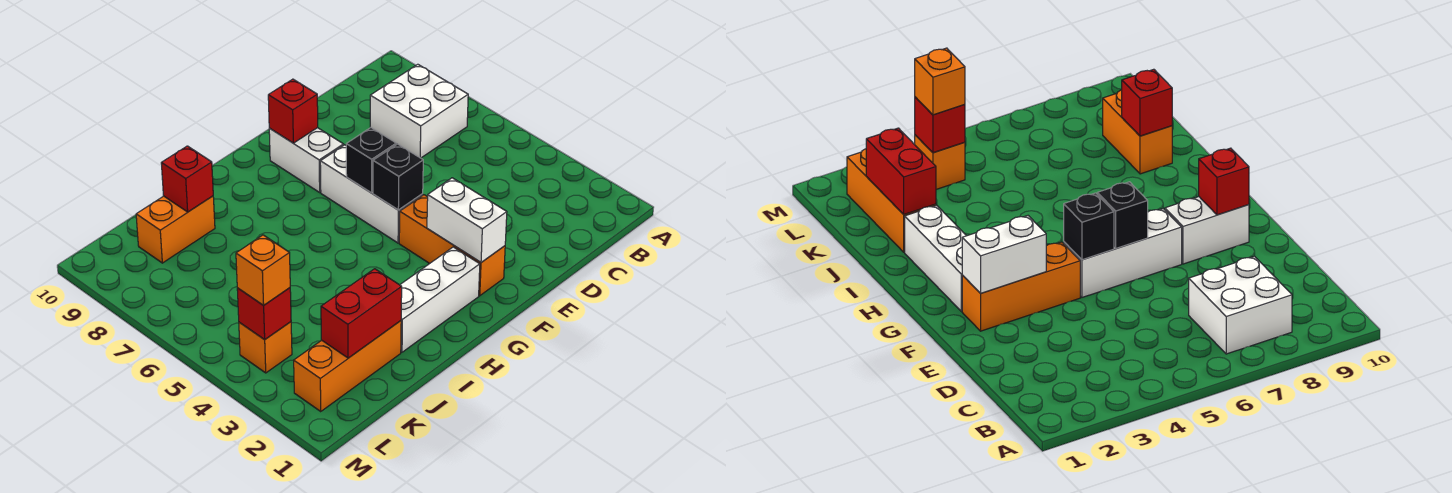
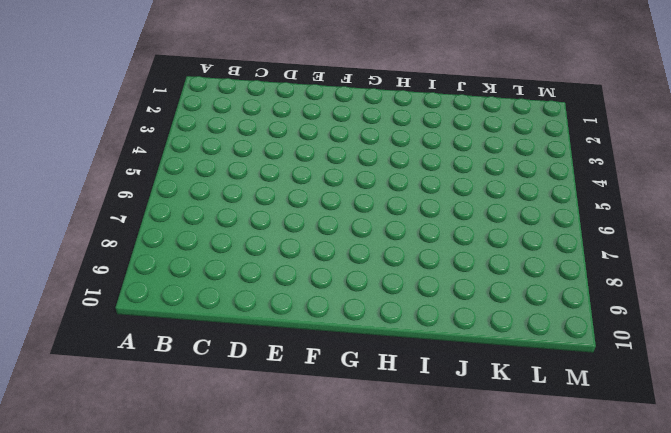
none -> white 2x2 brick [370,64,468,158]
none -> orange 1x3 brick [399,195,505,296]
none -> white 1x3 brick [320,145,423,243]

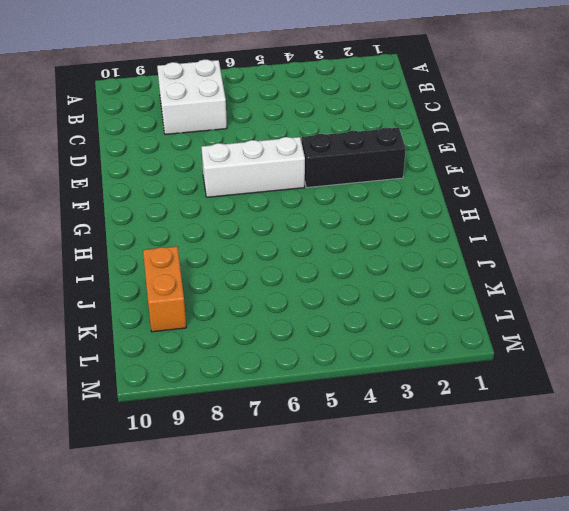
black 1x3 brick [302,128,406,188] -> orange 1x3 brick [399,195,505,296]
none -> white 1x2 brick [269,128,344,192]
none -> white 1x3 brick [400,247,480,352]
none -> orange 1x3 brick [294,321,401,411]

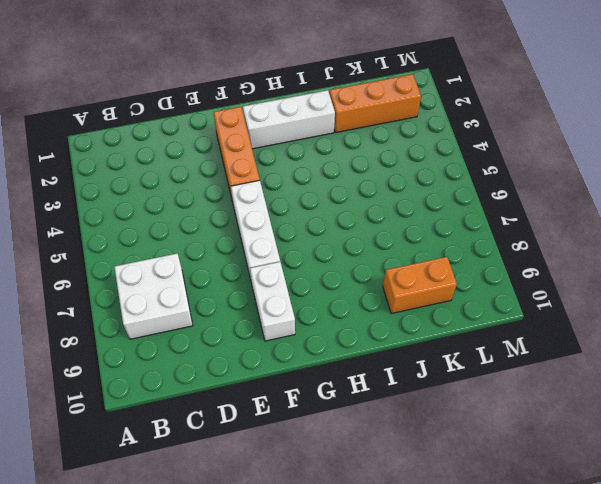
none -> orange 1x1 brick [239,322,292,373]
none -> white 1x2 brick [427,178,507,262]
none -> black 1x1 brick [373,144,423,210]

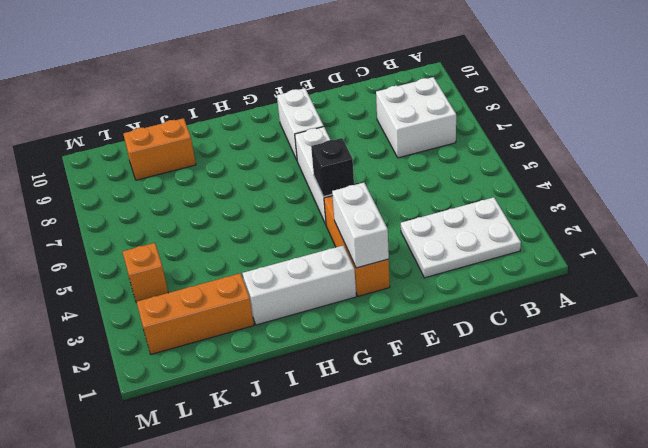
white 2x3 plate [401,197,521,278] -> none
none -> black 1x1 brick [346,128,396,193]
none -> red 1x1 brick [268,79,318,143]
none -> red 1x2 brick [321,269,402,358]

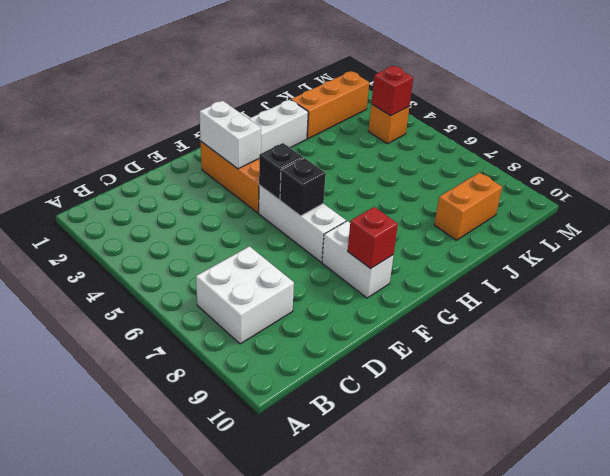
none -> red 1x2 brick [321,269,402,358]
none -> red 1x1 brick [161,146,213,212]
none -> orange 1x1 brick [236,235,290,305]

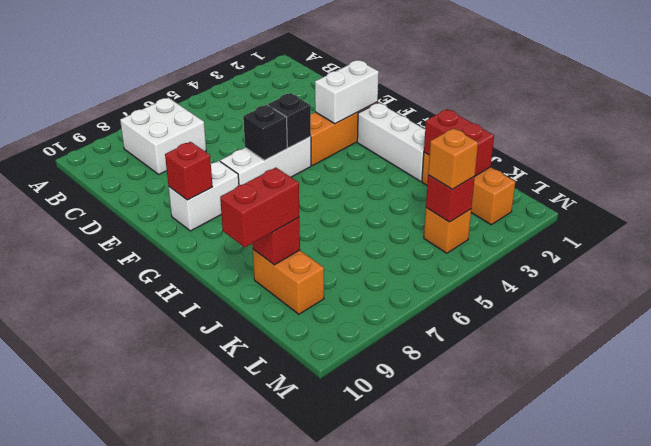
red 1x2 brick [220,167,299,247] -> none

